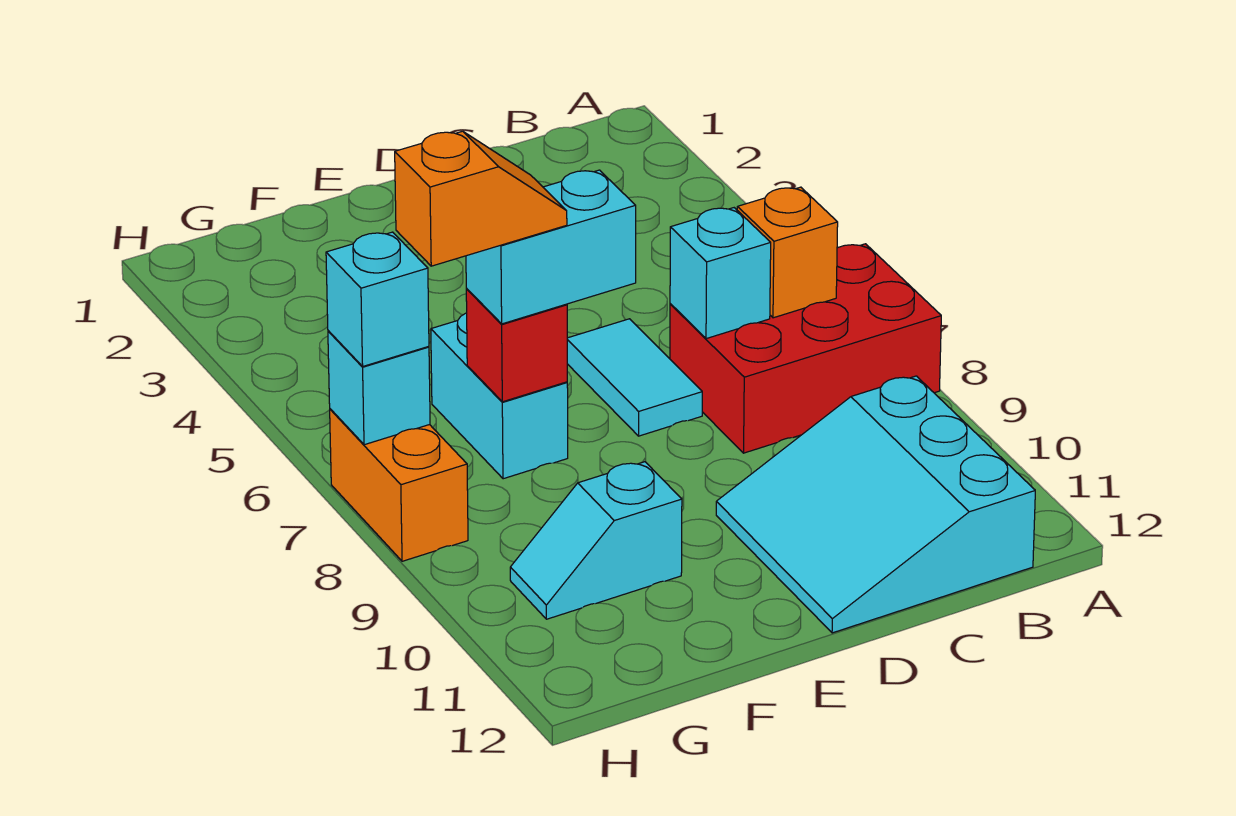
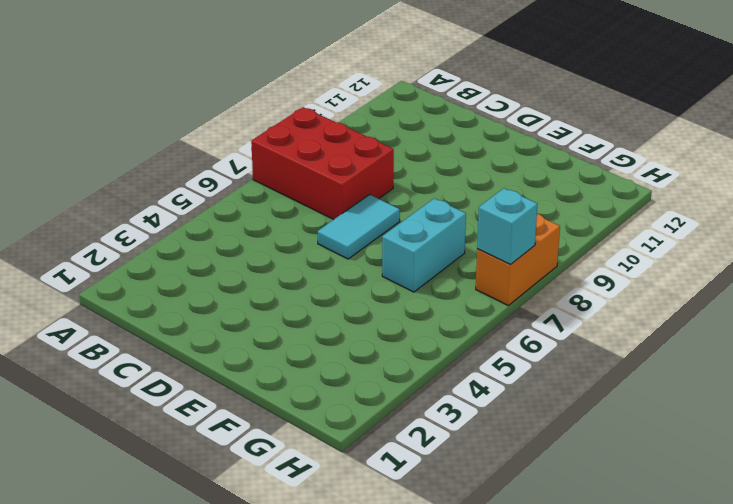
none -> cyan 3x3 slope [716,376,1035,633]
none -> cyan 1x2 slope [510,462,682,619]
none -> orange 1x1 brick [737,187,838,318]

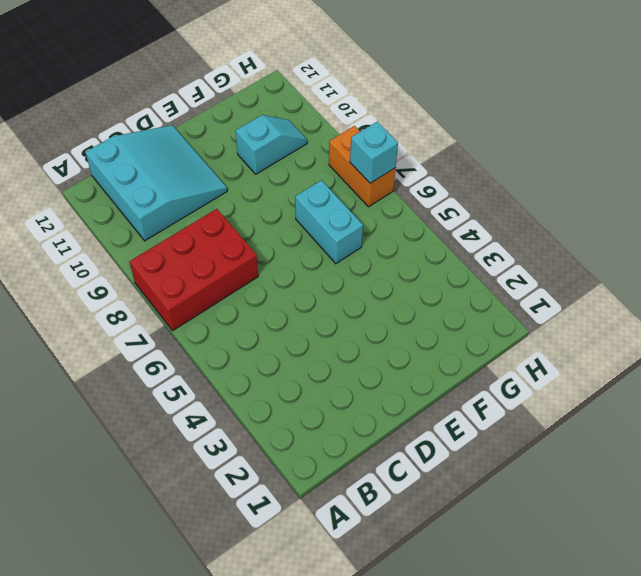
none -> cyan 1x2 tile [567,319,702,436]
none -> orange 1x1 brick [737,187,838,318]
none -> cyan 1x1 brick [670,208,771,339]

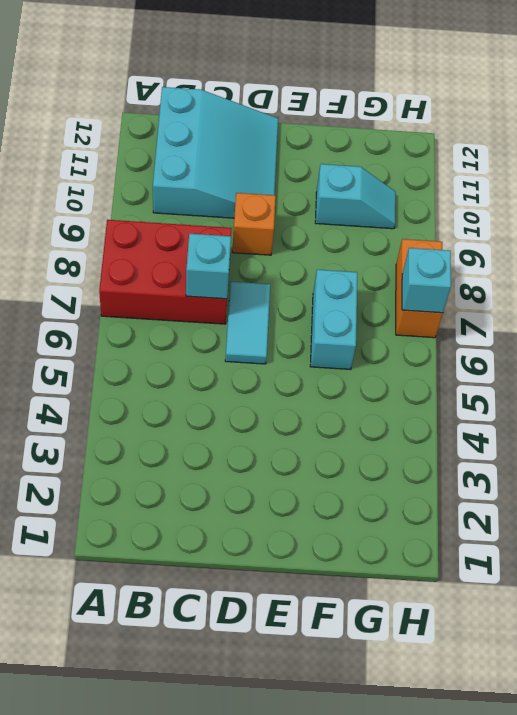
orange 1x1 brick [232,193,276,255] -> orange 1x1 brick moved to [737,187,838,318]
none -> red 1x1 brick [466,289,567,402]
none -> cyan 1x2 brick [466,170,636,324]
none -> cyan 1x1 brick [326,232,429,366]

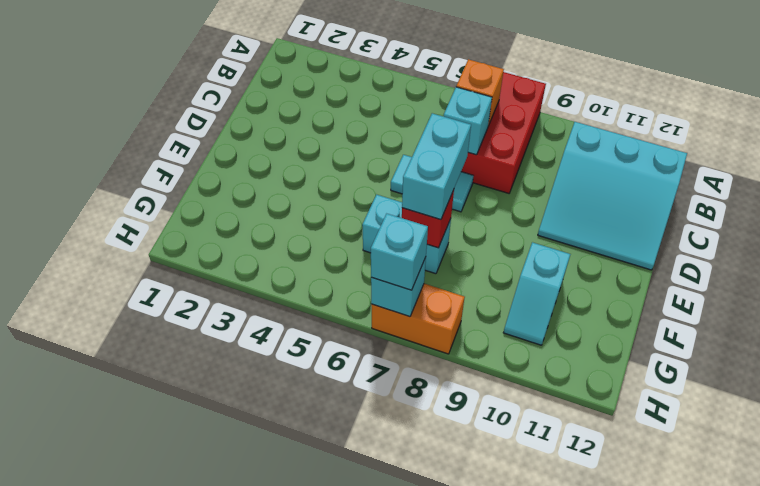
none -> orange 1x2 slope [395,131,567,266]

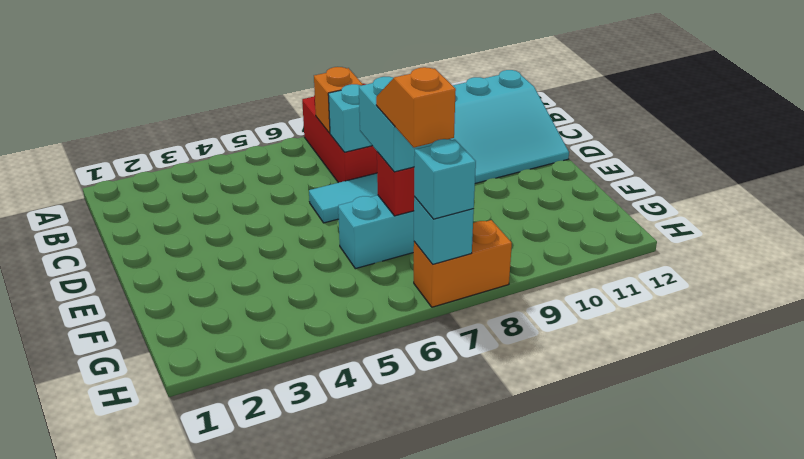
none -> cyan 1x2 slope [510,462,682,619]

